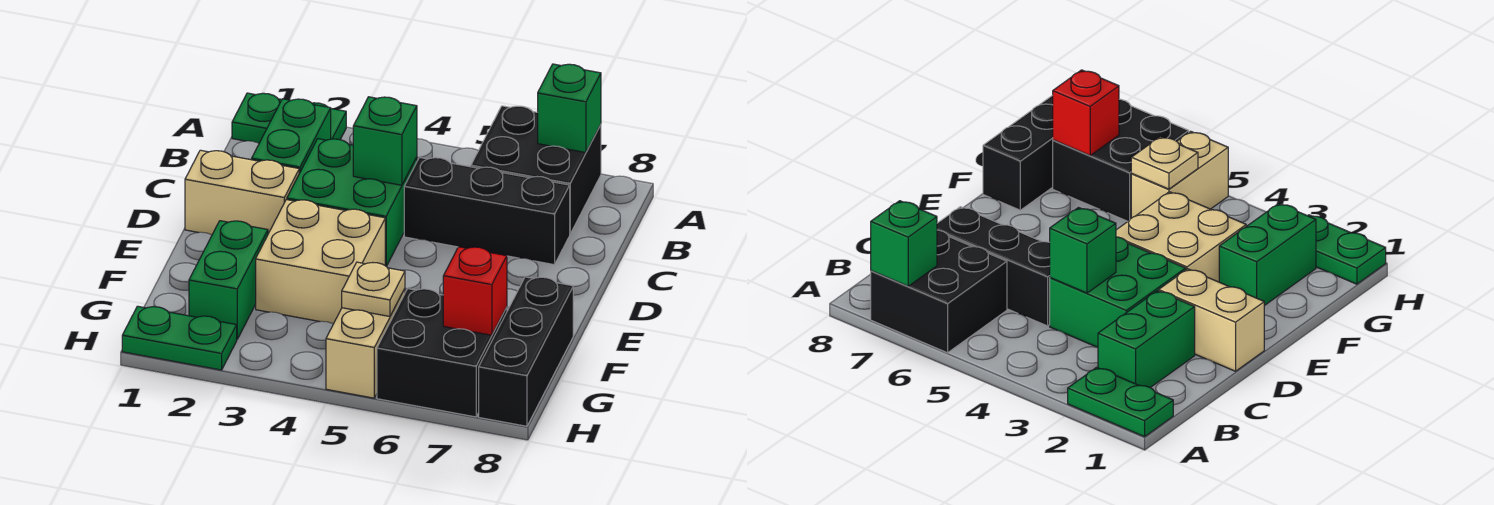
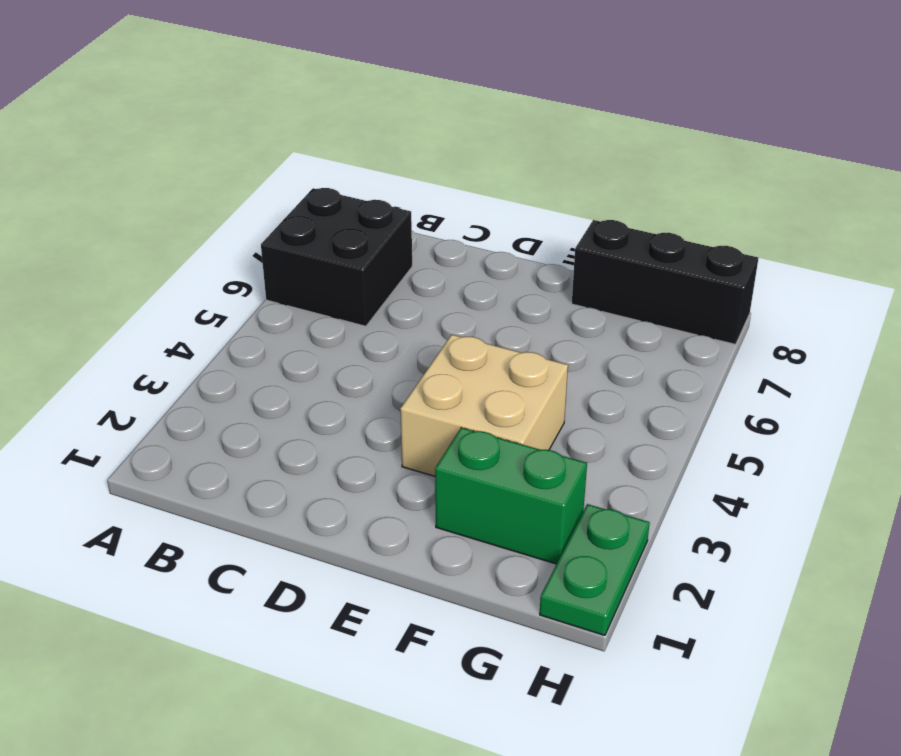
none -> green 1x2 plate [232,93,346,143]
none -> green 1x2 brick [252,99,331,173]
none -> green 2x2 brick [287,139,417,266]

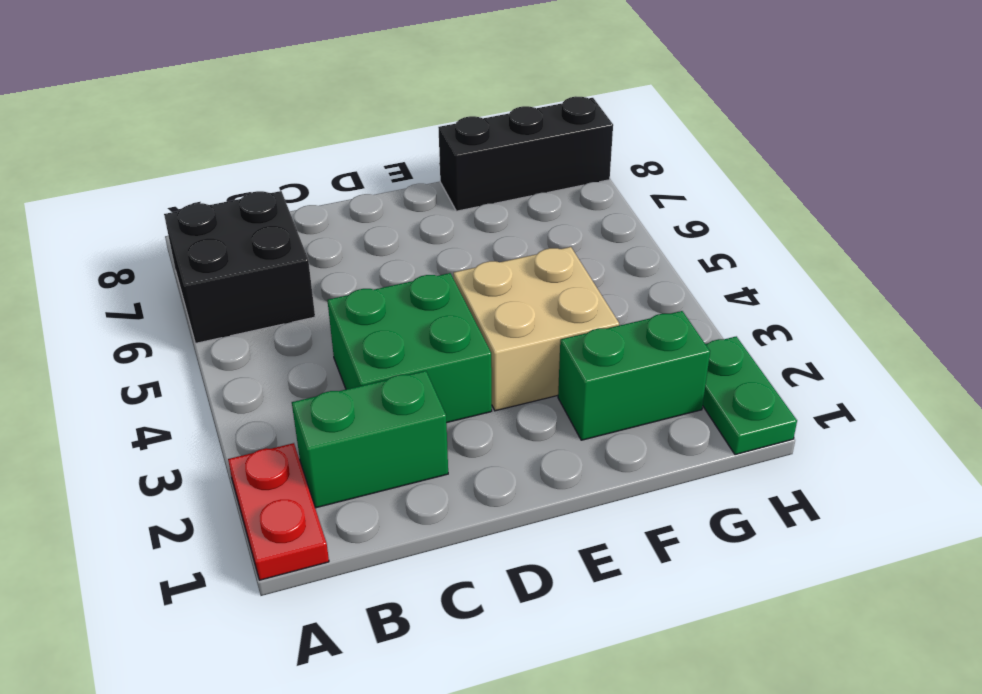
red 1x2 plate [228,443,329,580] -> green 1x2 plate [232,93,346,143]
none -> black 1x3 brick [404,157,570,265]
none -> tan 1x2 brick [185,150,299,235]
none -> tan 1x2 brick [326,289,405,398]

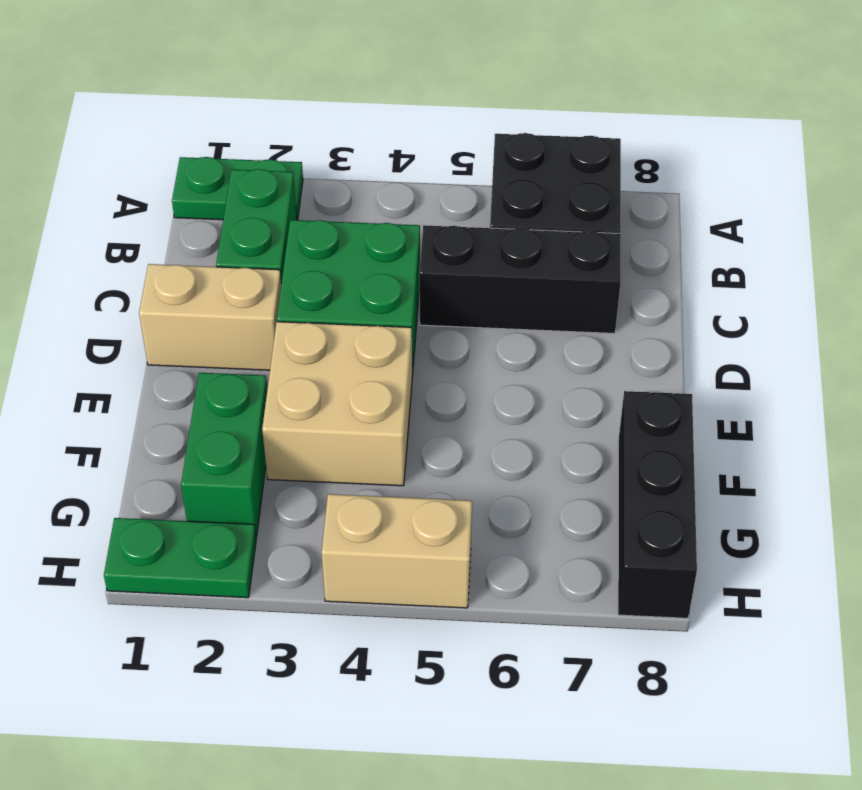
tan 1x2 brick [322,494,472,608] -> tan 1x2 brick turned to [326,289,405,398]
none -> black 2x2 brick [377,289,507,417]
none -> green 1x1 brick [538,64,601,153]
none -> green 1x1 brick [353,97,417,185]

